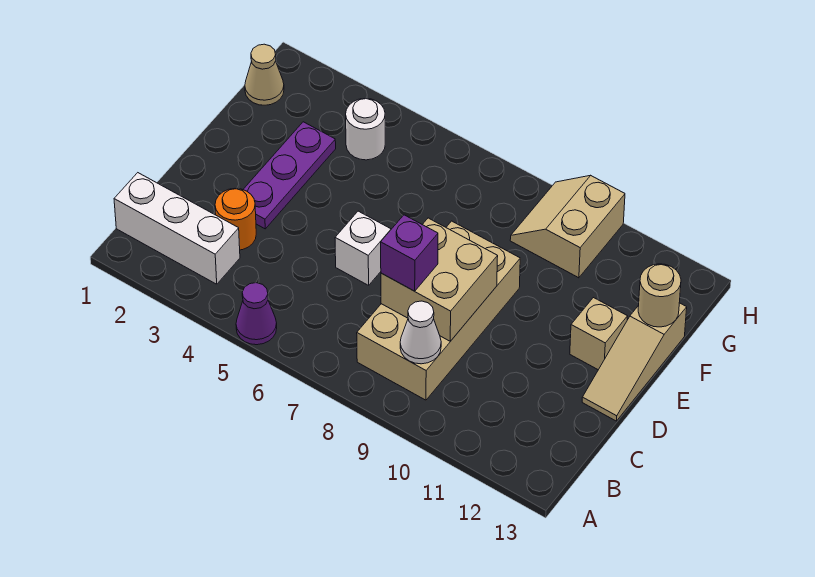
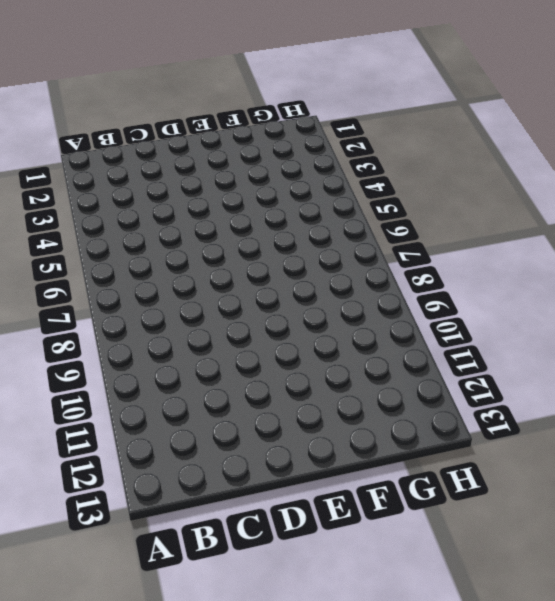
none -> purple 1x1 cone [236,283,277,345]
none -> white 1x3 brick [114,173,240,284]
none -> tan 2x4 brick [357,221,520,400]

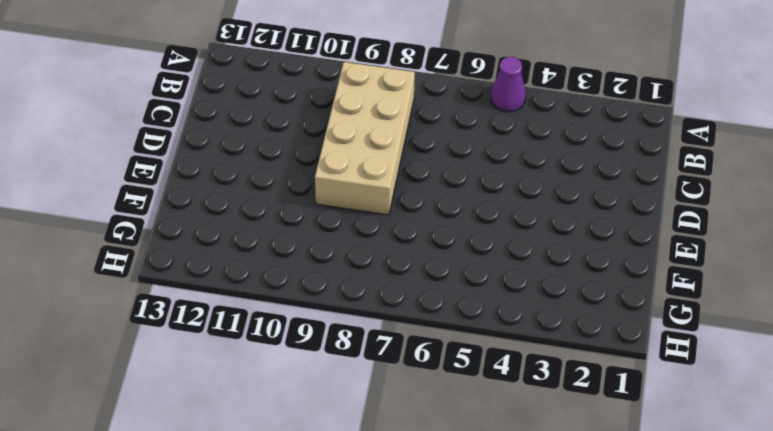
none -> white 1x3 brick [114,173,240,284]
none -> orange 1x1 round brick [215,189,256,250]
none -> purple 1x3 plate [243,122,336,229]

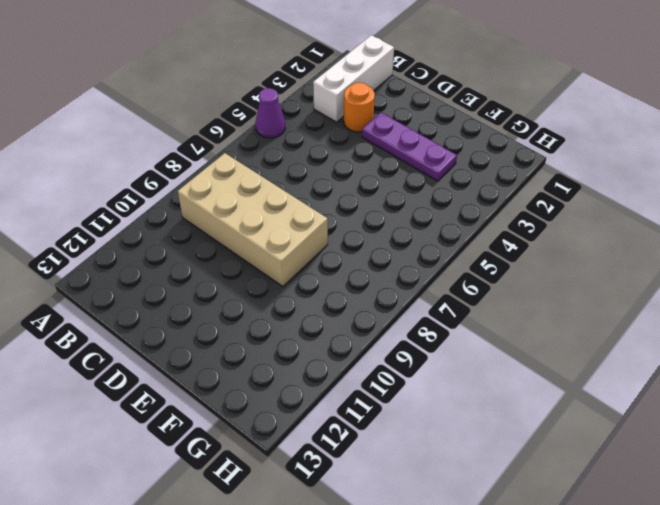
none -> white 1x1 brick [335,211,391,285]
none -> tan 1x3 slope [582,303,687,421]
none -> tan 1x1 brick [570,298,628,370]

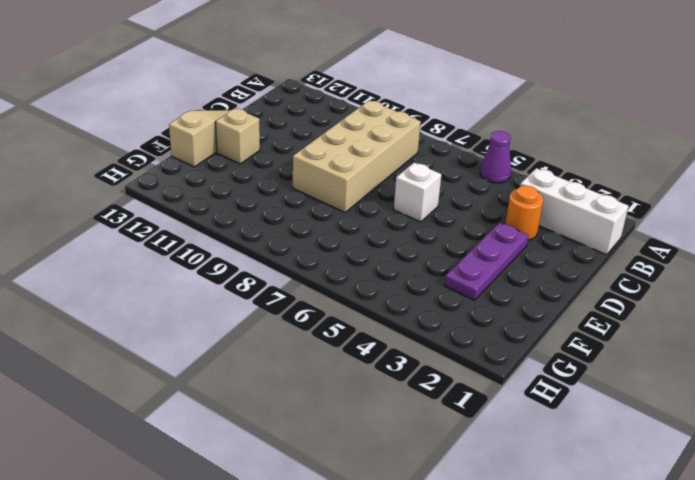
none -> tan 1x1 cone [245,44,284,105]
none -> white 1x1 round brick [346,99,385,160]
none -> tan 2x2 slope [510,175,625,278]

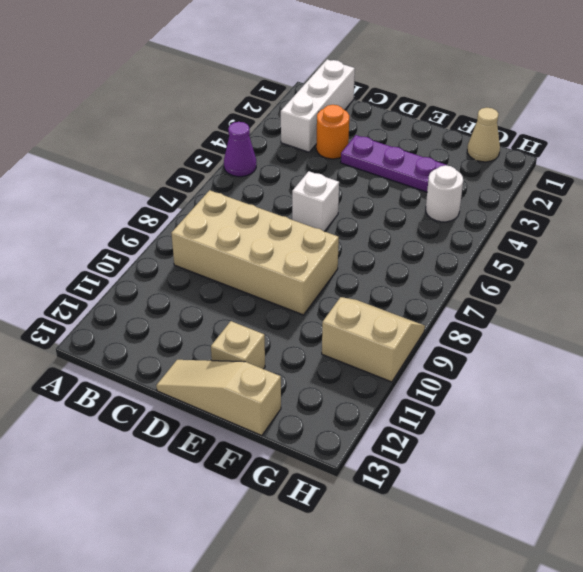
none -> white 1x1 cone [400,301,441,364]
none -> tan 2x2 brick [381,218,498,341]
none -> tan 1x1 round brick [638,264,681,327]

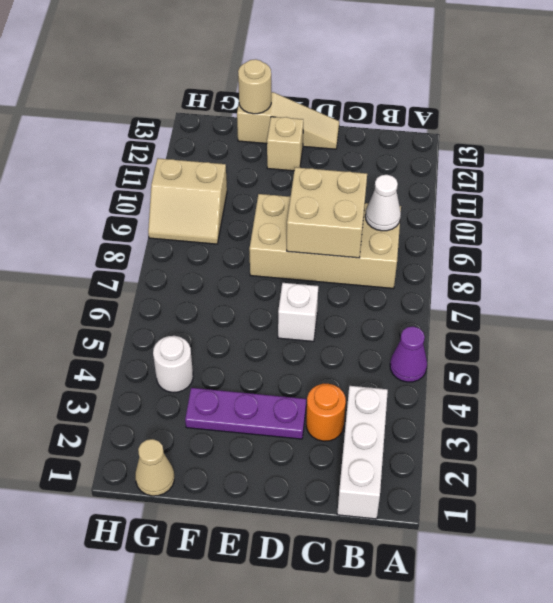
none -> purple 1x1 brick [381,215,438,291]

